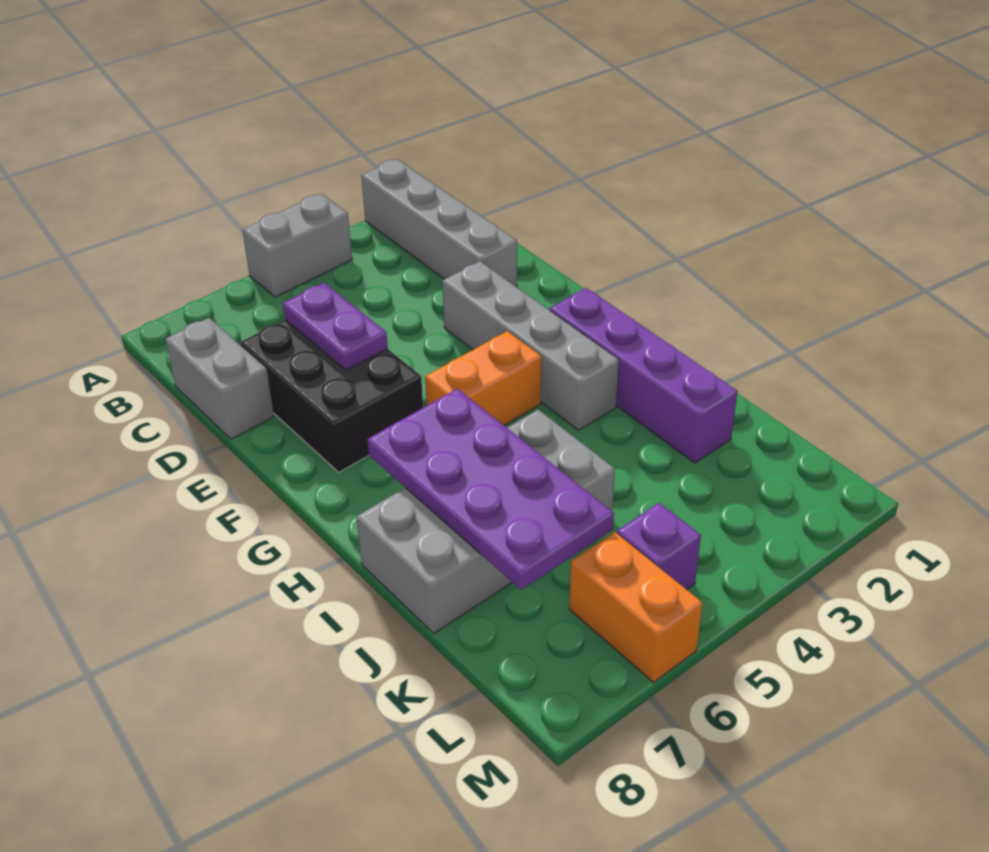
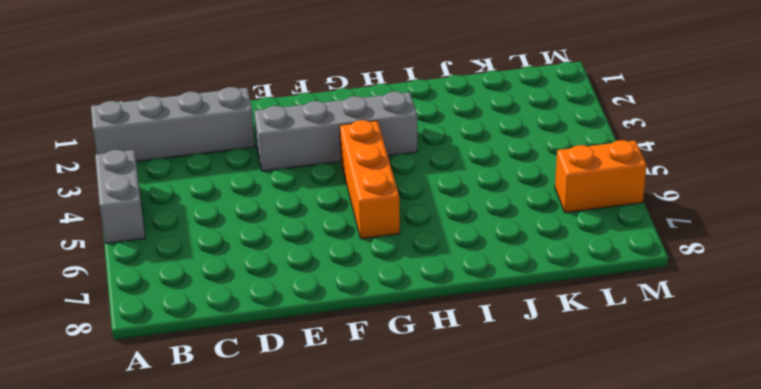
orange 1x3 brick [340,120,400,239] -> orange 1x2 brick [425,331,541,425]
none -> grey 1x2 brick [165,318,274,439]
none -> black 2x3 brick [240,320,423,472]
none -> purple 1x4 brick [549,288,738,463]

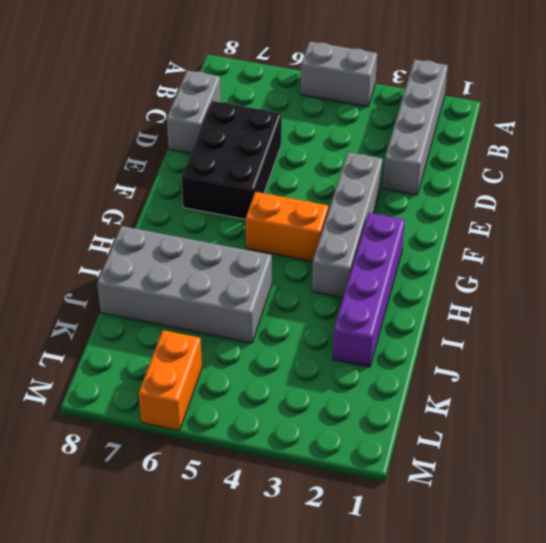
none -> purple 1x1 brick [617,503,701,590]
none -> purple 1x2 plate [283,283,388,370]
none -> purple 2x4 plate [367,389,614,590]

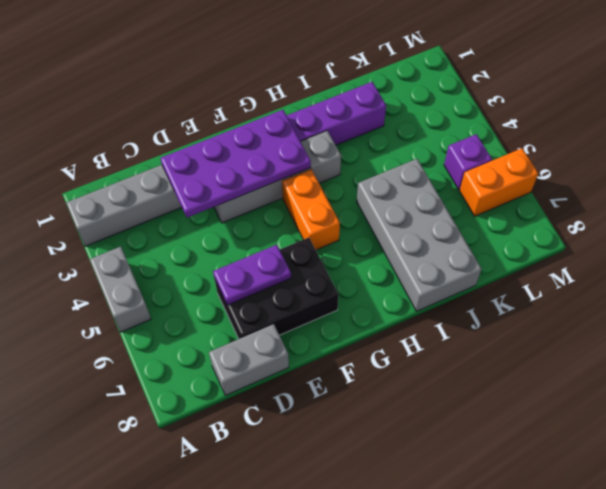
purple 2x4 plate [160,110,311,218] -> purple 2x4 plate moved to [367,389,614,590]

